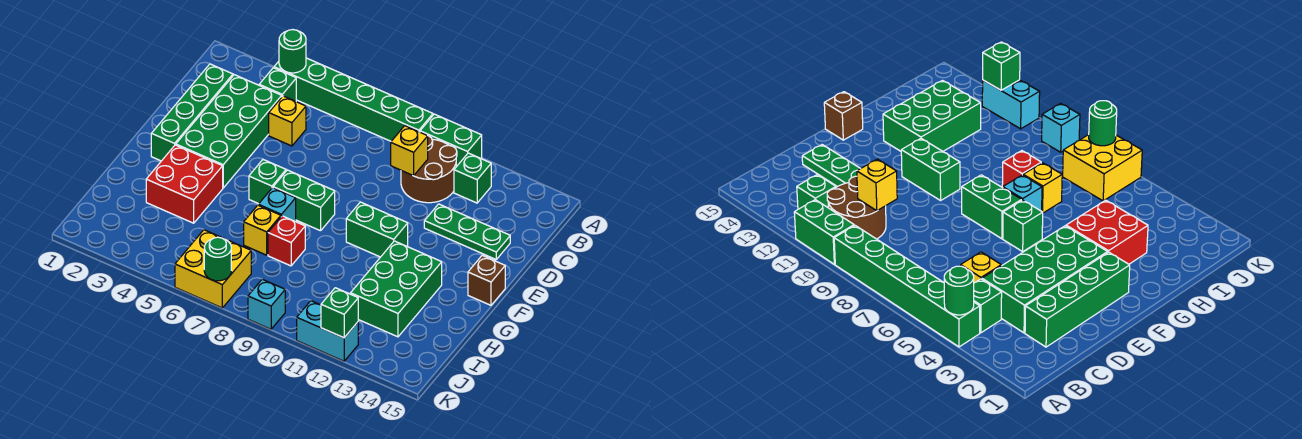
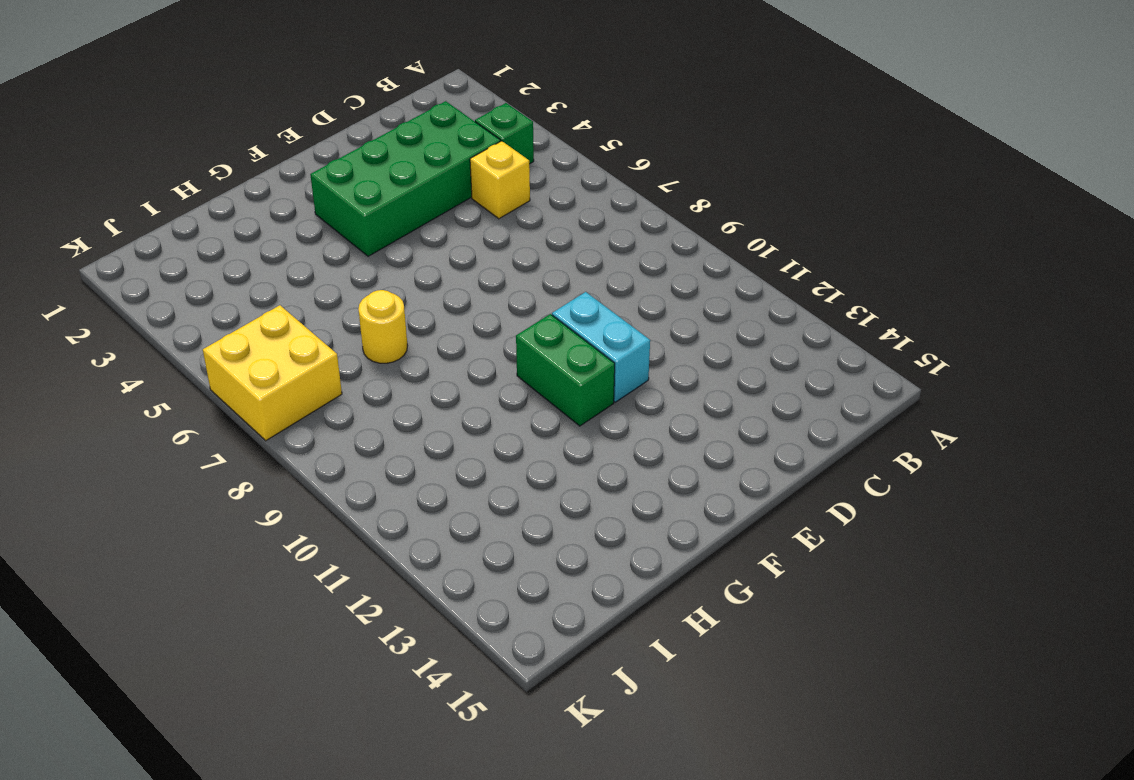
cyan 1x2 brick [552,292,650,402] -> cyan 1x2 brick moved to [297,301,358,361]
yellow 1x1 round brick [358,290,407,363] -> yellow 1x1 brick [244,205,281,255]
none -> green 1x6 brick [274,58,433,141]
none -> green 1x2 brick [420,114,482,167]
none -> brown 2x2 round brick [401,136,457,203]

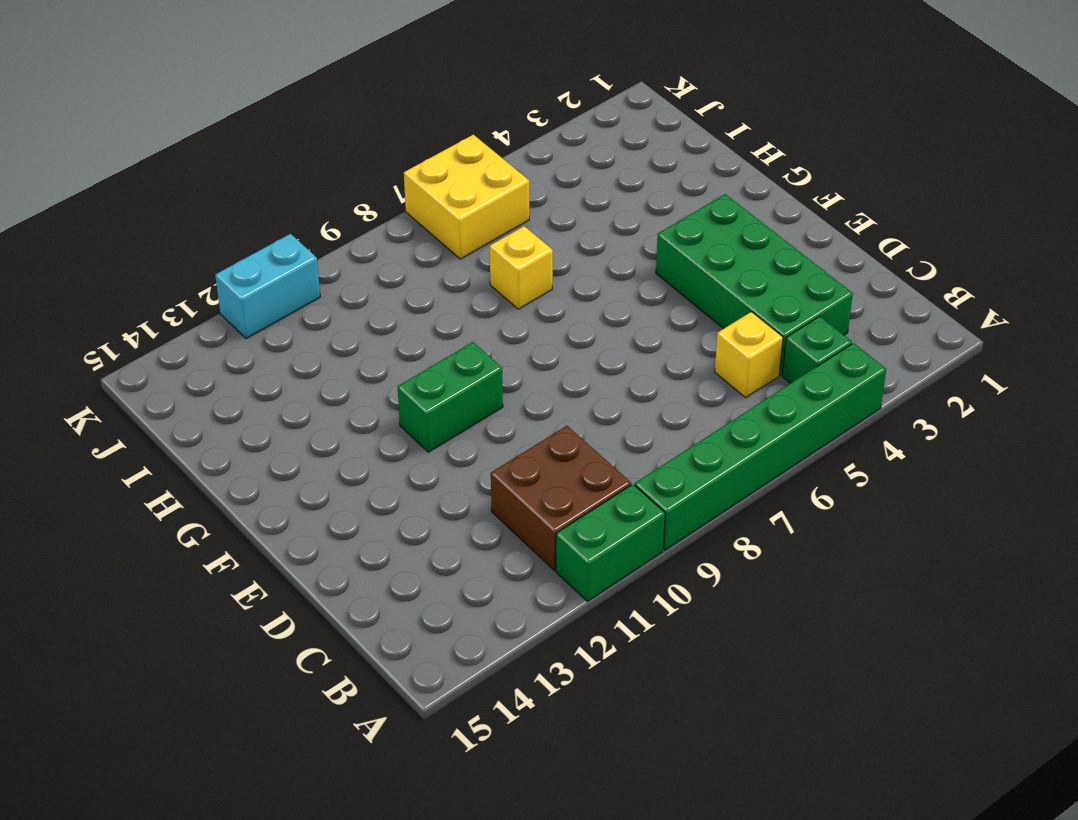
brown 2x2 brick [491,426,631,570] -> brown 2x2 round brick [401,136,457,203]
none -> green 1x1 brick [454,153,491,203]
none -> green 1x4 brick [151,64,233,161]
none -> green 1x3 plate [424,204,510,259]

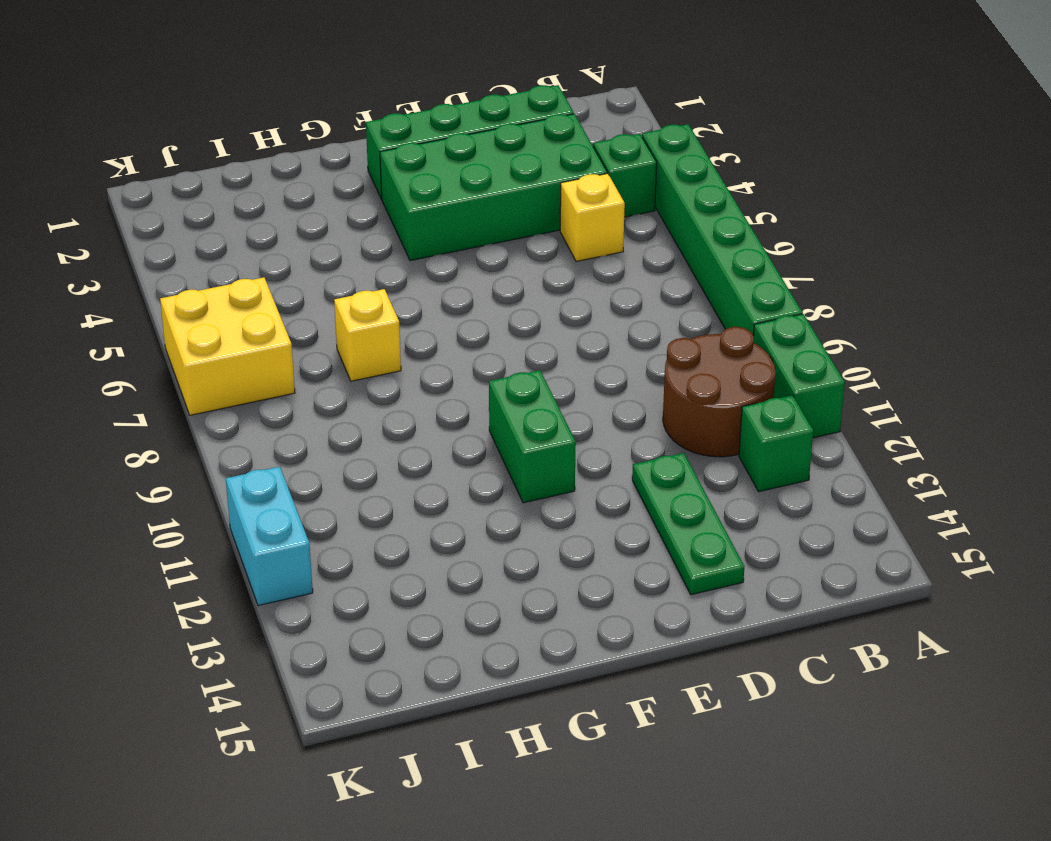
none -> green 1x1 brick [249,160,286,204]
none -> green 1x2 brick [273,170,335,231]
none -> brown 1x1 brick [468,256,505,305]

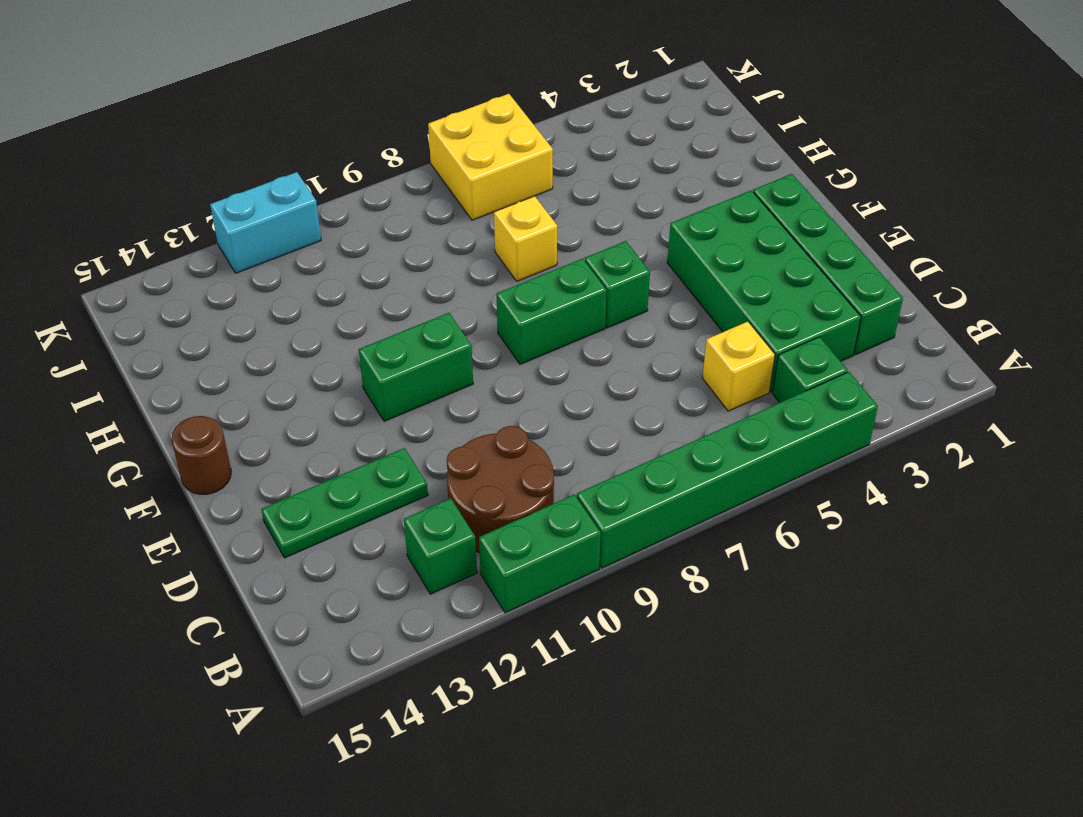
brown 1x1 round brick [172,416,231,494] -> brown 1x1 brick [468,256,505,305]
none -> red 2x2 brick [146,145,223,223]
none -> cyan 1x1 brick [258,188,296,221]
none -> green 2x3 brick [351,241,442,337]

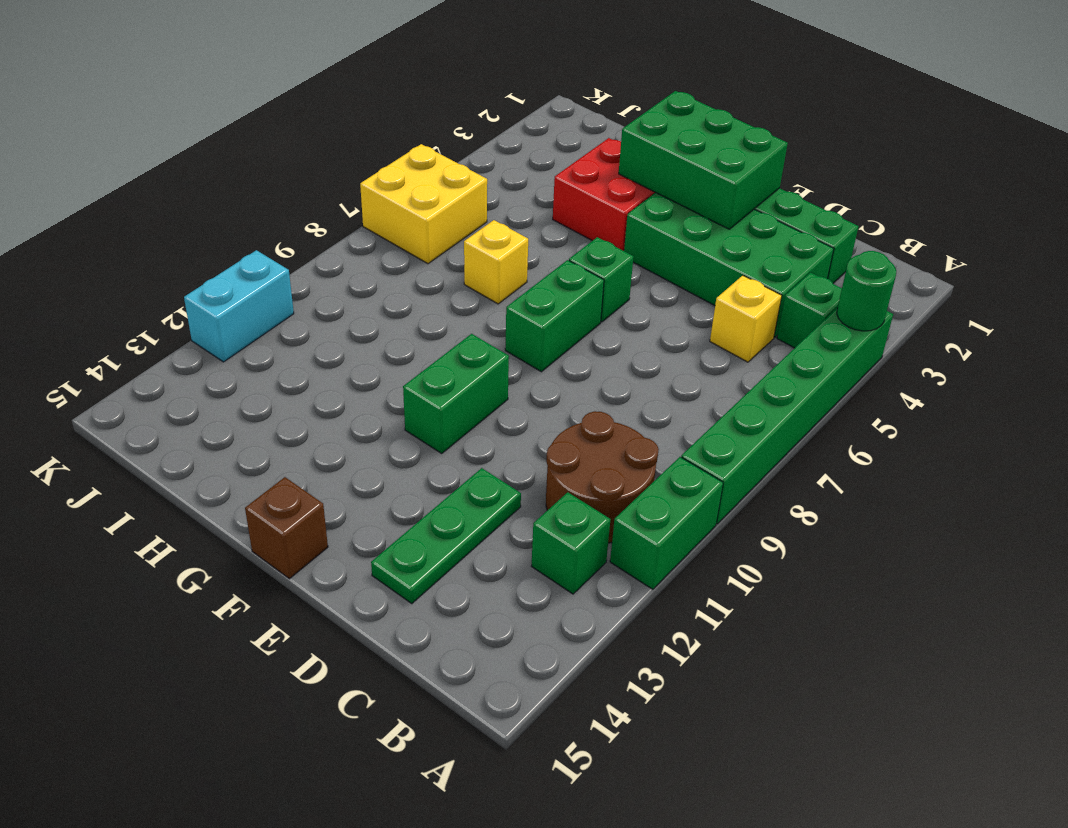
green 2x3 brick [619,91,788,229] -> green 2x3 brick moved to [351,241,442,337]
none -> cyan 1x1 brick [258,188,296,221]
none -> red 1x1 brick [268,216,305,266]
none -> cyan 1x1 brick [248,279,285,329]

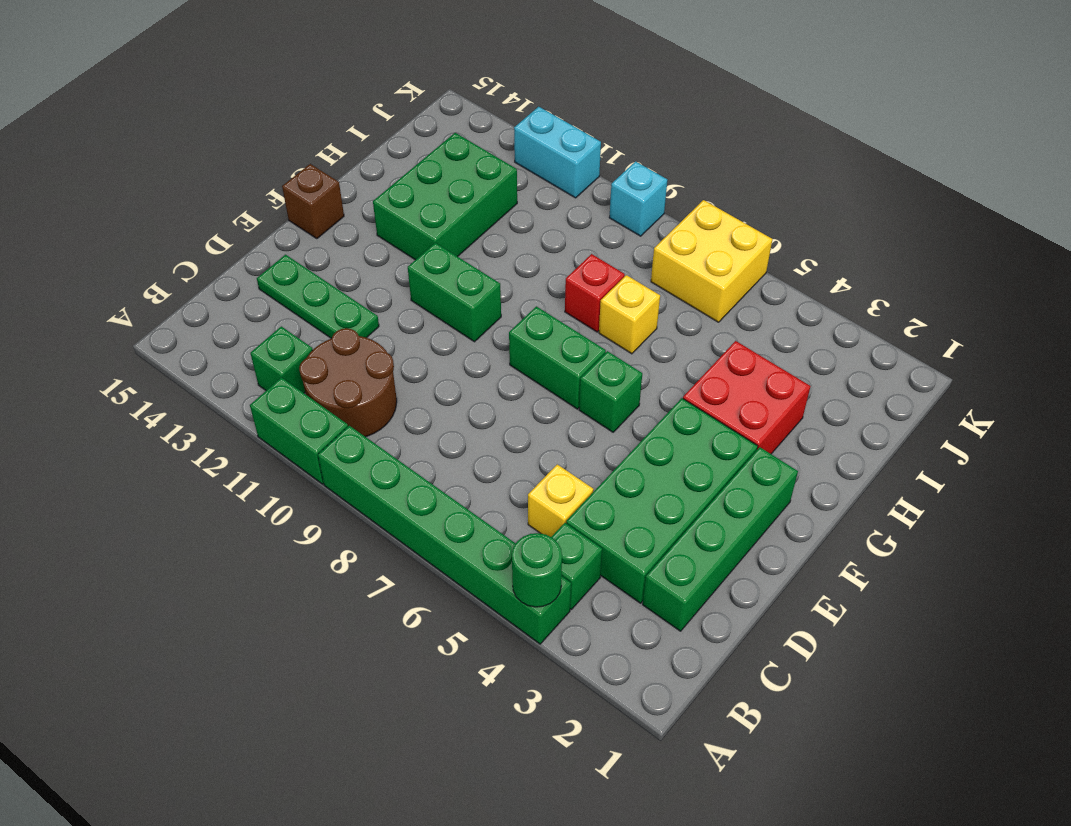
none -> cyan 1x1 brick [258,188,296,221]
none -> yellow 1x1 brick [391,126,428,176]
none -> green 1x1 round brick [204,237,231,281]

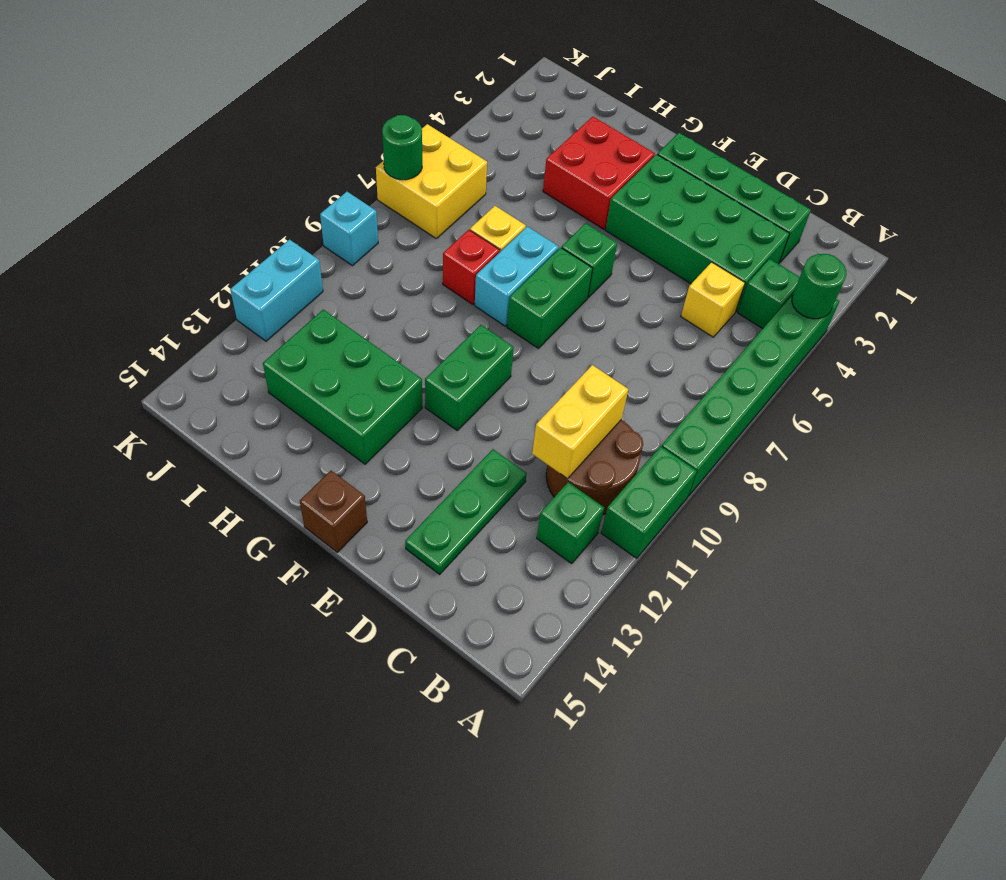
yellow 1x2 brick [532,365,628,479] -> yellow 1x1 brick [391,126,428,176]
cyan 1x2 brick [475,227,559,326] -> cyan 1x1 brick [258,188,296,221]
none -> green 1x1 brick [321,288,358,338]

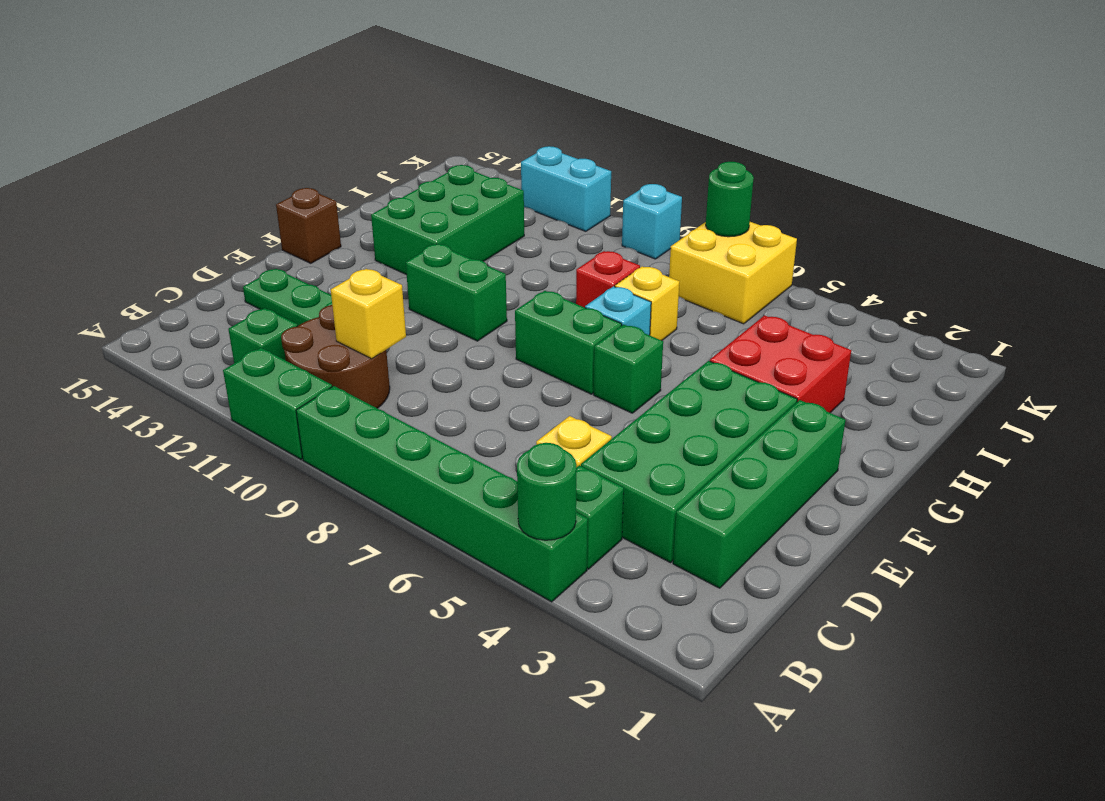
none -> green 1x1 brick [321,288,358,338]

